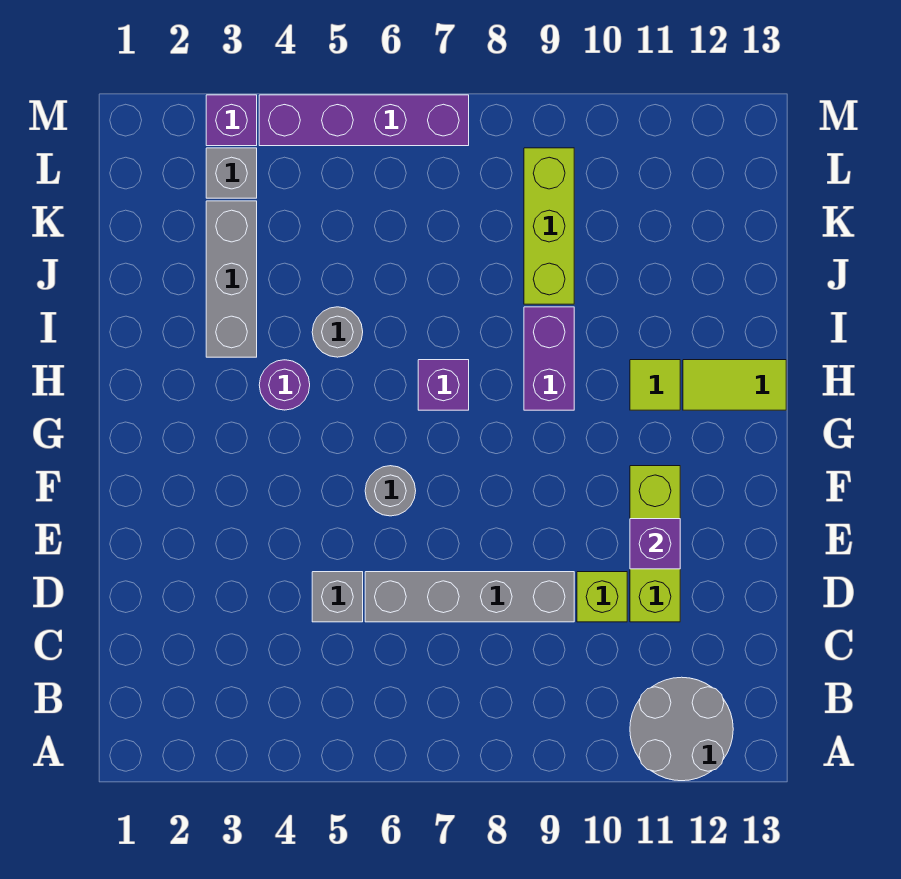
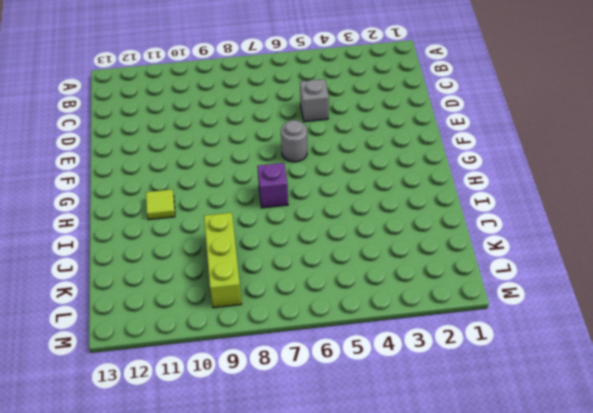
none -> grey 2x2 round brick [630,677,733,781]
none -> grey 1x4 brick [365,572,574,622]
none -> lime 1x1 brick [577,572,627,622]

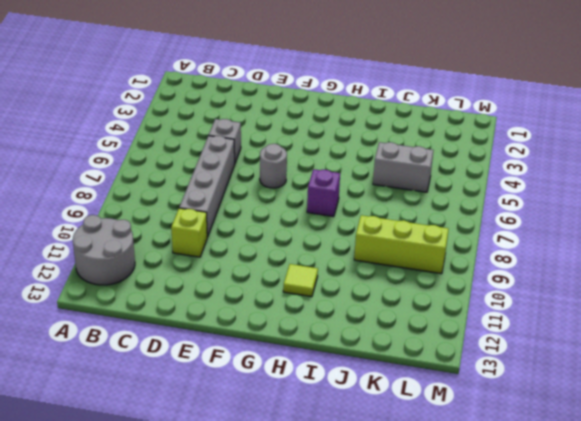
grey 1x2 brick [373,142,433,192] -> none
none -> lime 1x3 brick [630,466,680,622]
none -> purple 1x1 round brick [259,360,310,410]
none -> purple 1x2 brick [524,307,574,410]

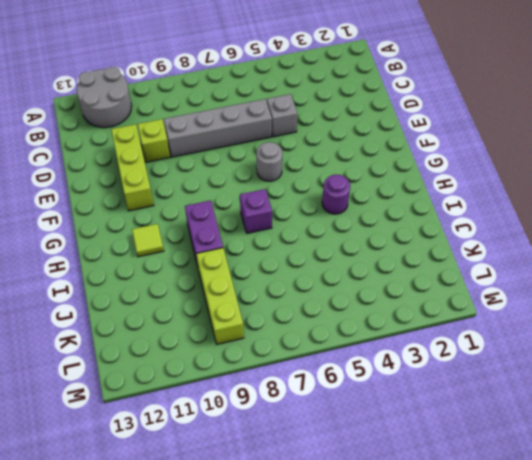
none -> lime 1x2 tile [683,360,786,410]
none -> grey 1x3 brick [206,201,257,357]
none -> grey 1x1 round brick [312,307,363,357]

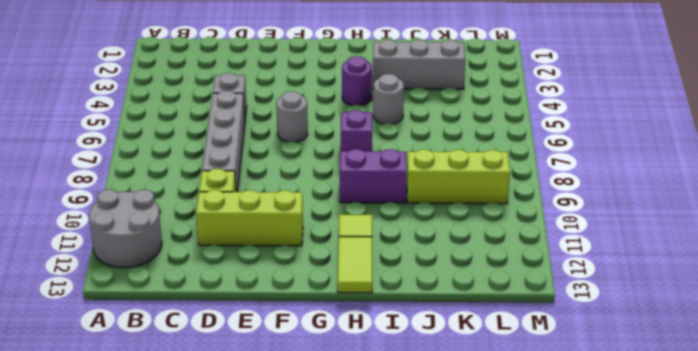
none -> grey 1x1 brick [206,148,257,198]
none -> purple 1x1 brick [206,95,257,146]
none -> purple 1x4 brick [259,95,469,146]

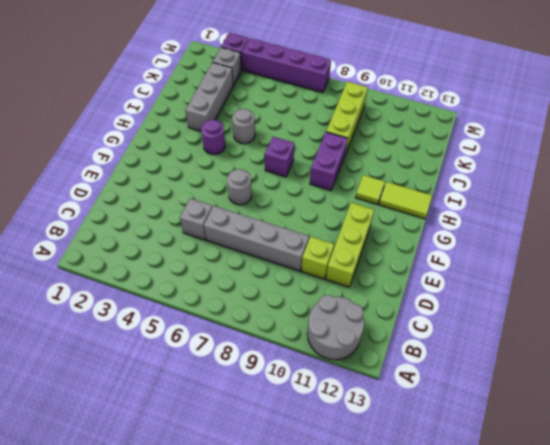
none -> purple 1x1 brick [630,519,680,569]

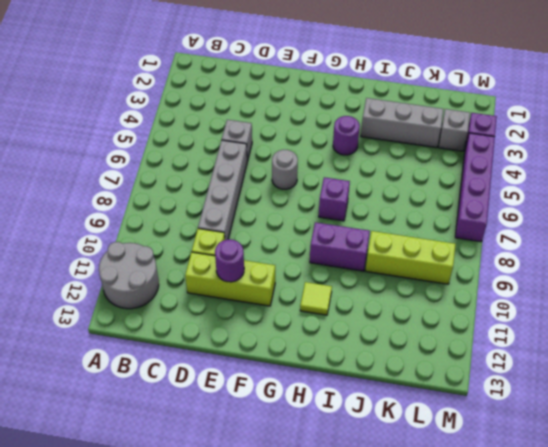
purple 1x1 round brick [215,239,244,282] -> purple 1x1 brick [630,519,680,569]
none -> lime 1x2 tile [683,360,786,410]
none -> grey 1x1 round brick [312,307,363,357]

